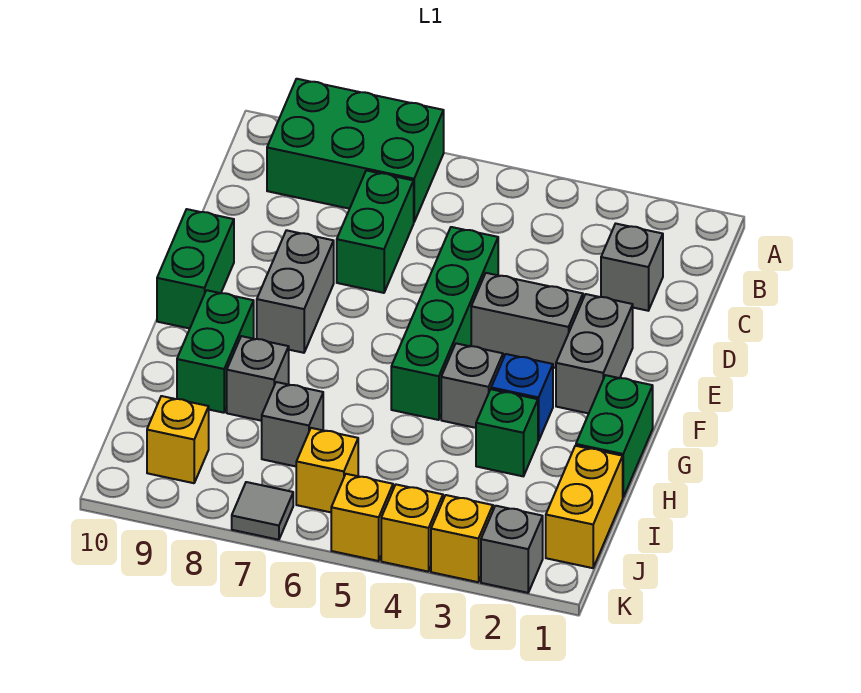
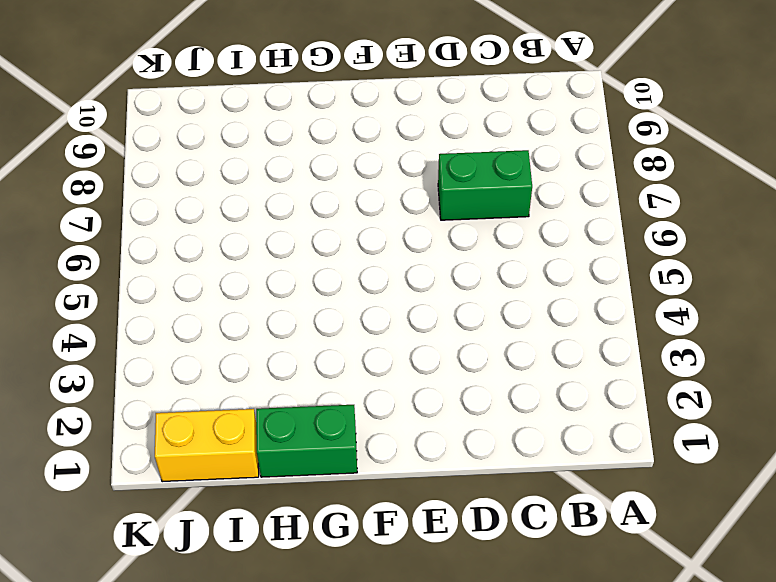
none -> green 2x3 brick [267,79,444,222]
none -> grey 1x1 brick [601,224,663,311]
none -> green 1x4 brick [391,227,498,420]

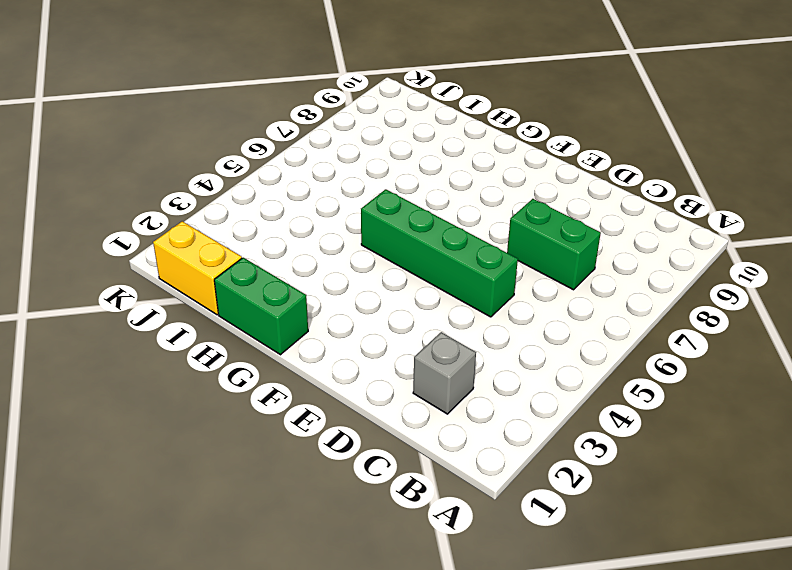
none -> green 2x3 brick [267,79,444,222]
none -> grey 1x2 brick [556,294,633,413]
none -> grey 1x2 brick [471,273,583,368]

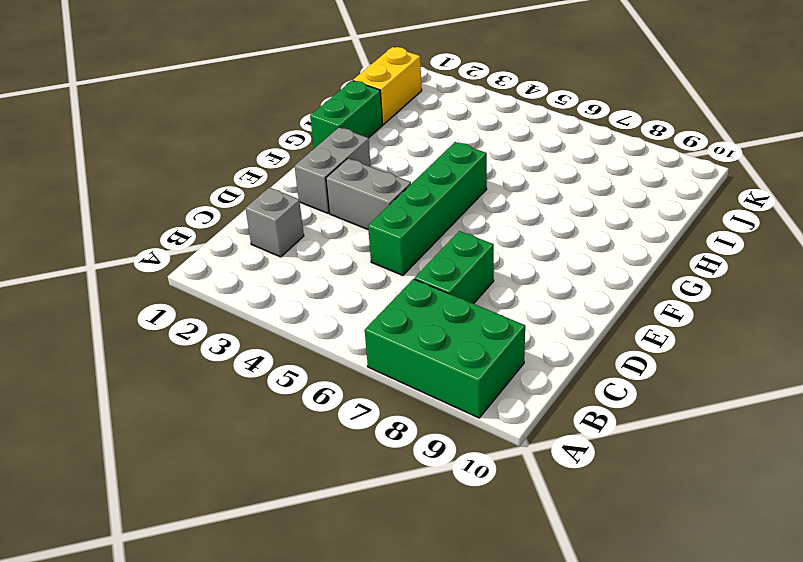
none -> grey 1x2 brick [257,230,334,353]
none -> green 1x2 brick [157,209,234,328]
none -> blue 1x1 brick [491,354,553,441]

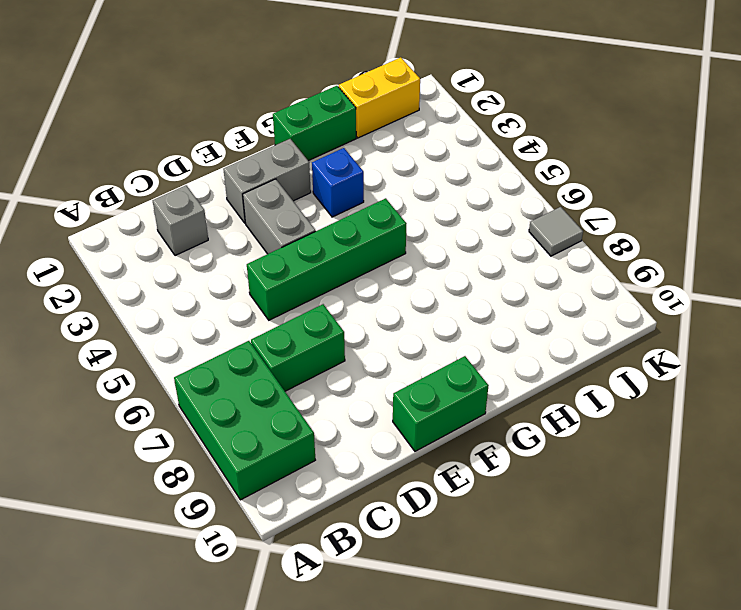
none -> grey 1x2 brick [257,230,334,353]
none -> grey 1x1 brick [441,343,503,428]
none -> green 1x2 brick [177,290,254,413]

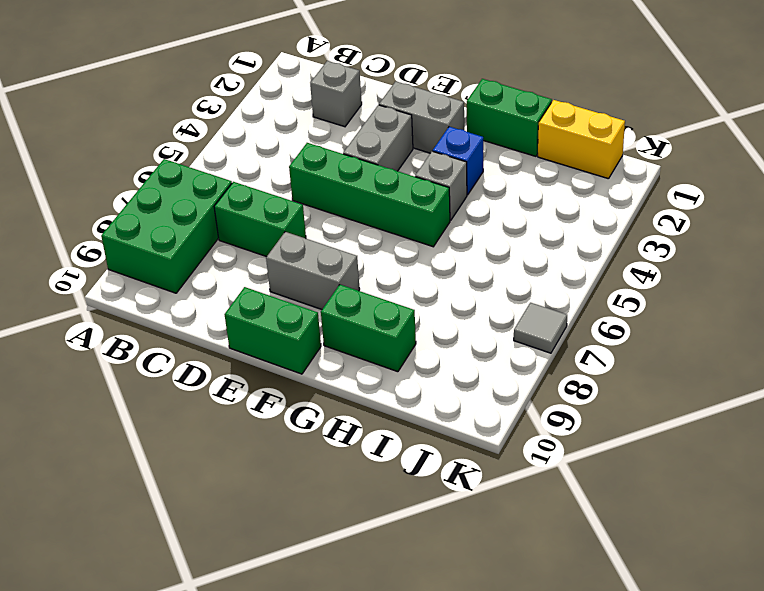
none -> green 1x1 brick [476,389,538,476]
none -> grey 1x1 brick [227,336,289,421]
none -> grey 1x1 brick [262,382,323,466]

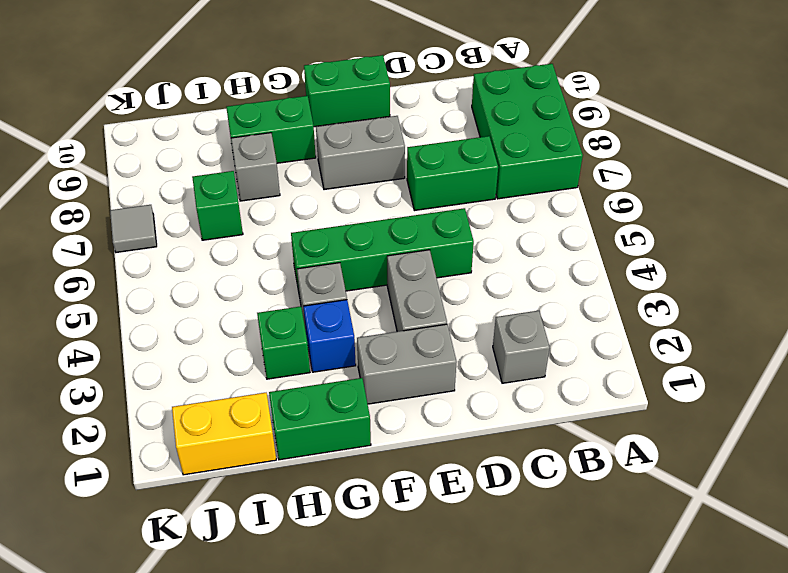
green 1x1 brick [192,171,243,240] -> grey 1x1 brick [262,382,323,466]
none -> yellow 1x1 brick [296,428,358,512]
none -> yellow 1x1 brick [147,396,209,483]
none -> grey 1x1 brick [481,506,543,593]

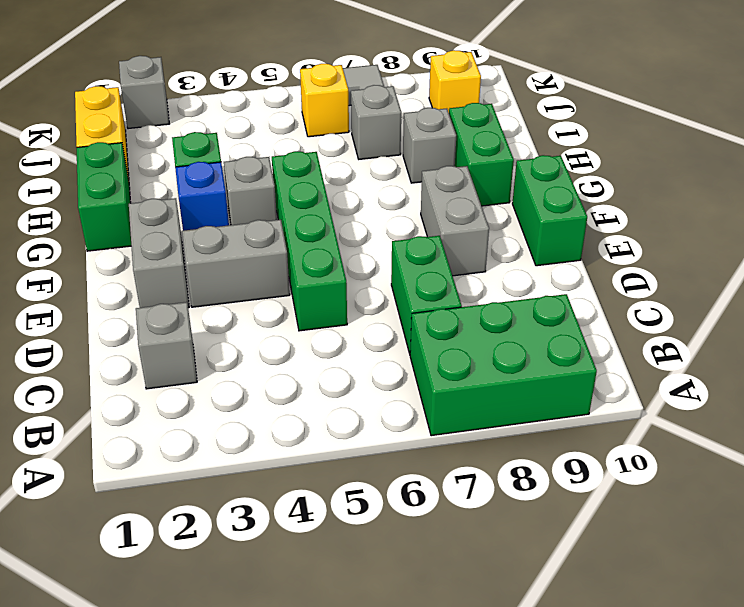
none -> yellow 1x1 brick [431,495,493,582]
none -> yellow 1x1 brick [381,485,443,572]
none -> yellow 1x1 brick [331,474,393,561]

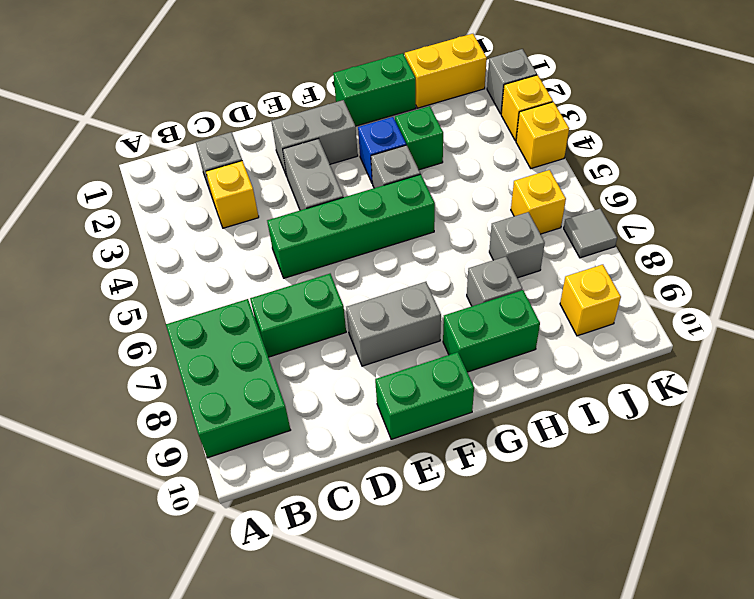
yellow 1x1 brick [206,161,259,228] -> yellow 1x1 brick moved to [331,474,393,561]

